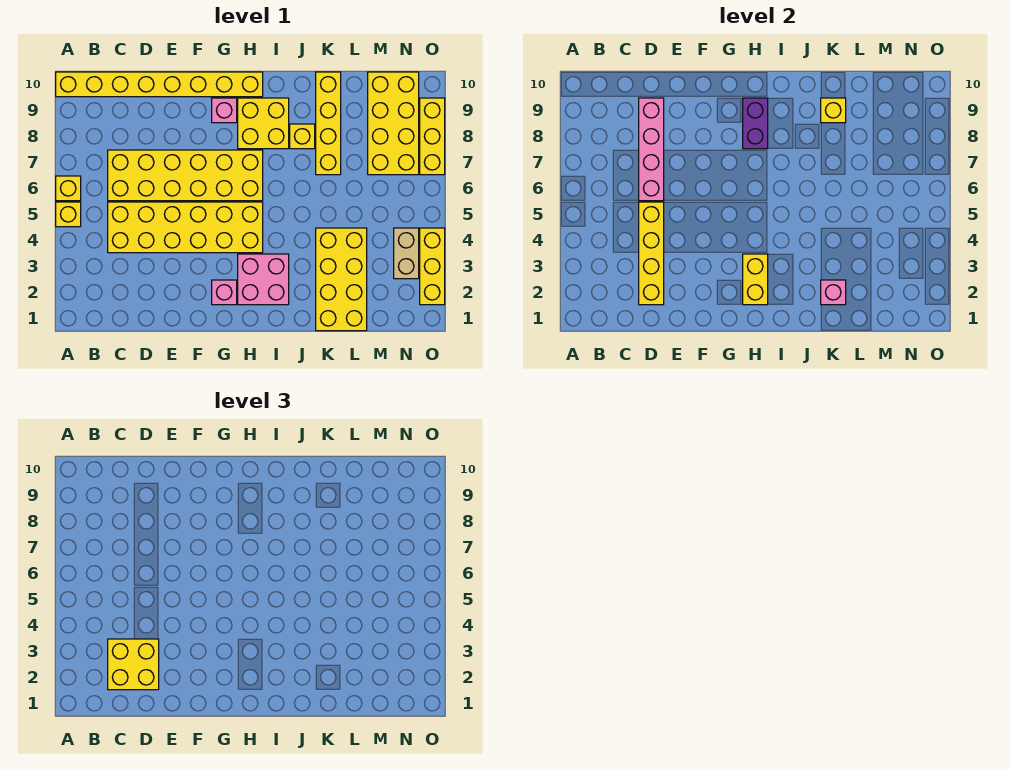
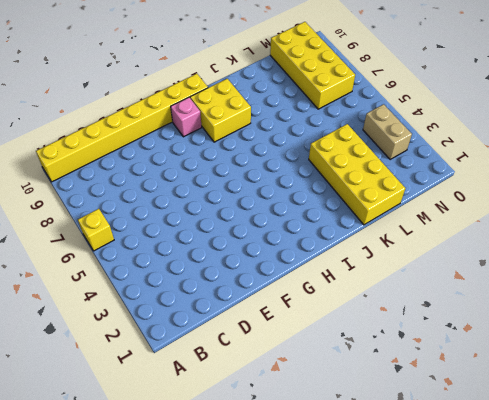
none -> yellow 1x1 brick [56,202,81,227]
none -> yellow 2x6 brick [108,202,263,253]
none -> yellow 2x6 brick [108,150,263,201]

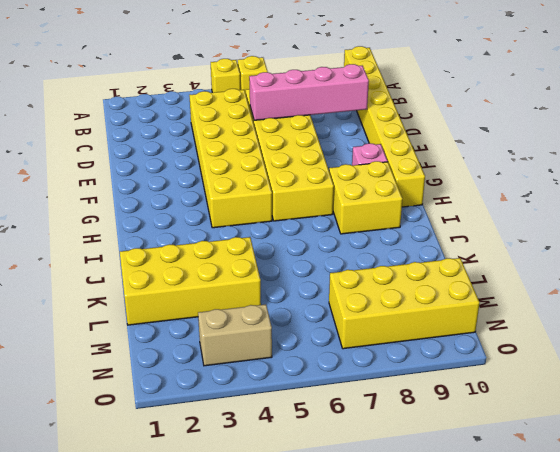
none -> pink 1x1 brick [212,280,237,305]
none -> pink 2x2 brick [238,254,289,305]
none -> yellow 1x1 brick [290,124,315,149]

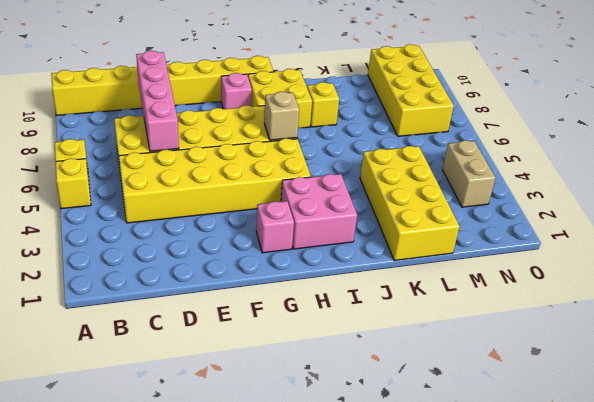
tan 1x1 brick [264,92,299,140] -> none
none -> yellow 1x4 brick [316,72,341,175]
none -> yellow 1x3 brick [420,228,445,305]
none -> yellow 1x3 brick [420,98,445,175]

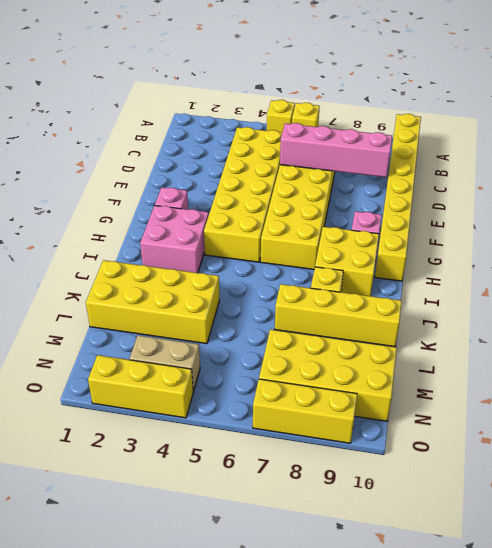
none -> yellow 1x4 brick [639,202,664,305]
none -> yellow 1x2 brick [743,254,768,305]
none -> purple 1x2 brick [743,98,768,149]

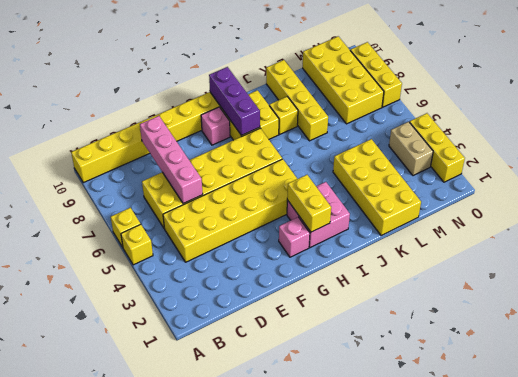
purple 1x3 brick [209,67,260,135] -> purple 1x2 brick [743,98,768,149]
none -> yellow 1x4 brick [639,202,664,305]
none -> pink 1x1 brick [821,280,846,305]
none -> yellow 1x1 brick [821,98,846,123]

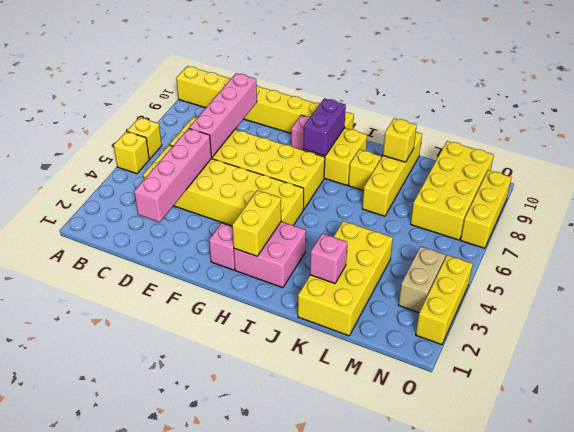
pink 1x4 brick [134,129,212,222] -> yellow 1x4 brick [639,202,664,305]
none -> yellow 2x2 brick [108,639,159,690]

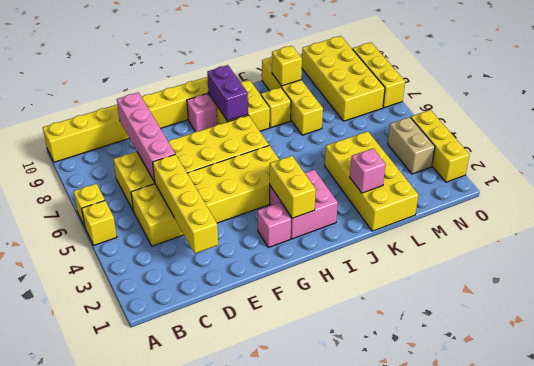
none -> yellow 2x2 brick [108,639,159,690]

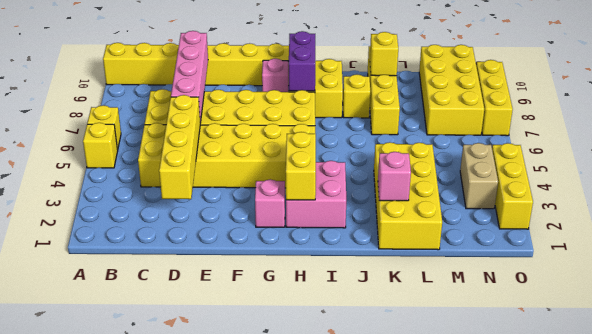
none -> yellow 2x2 brick [108,639,159,690]

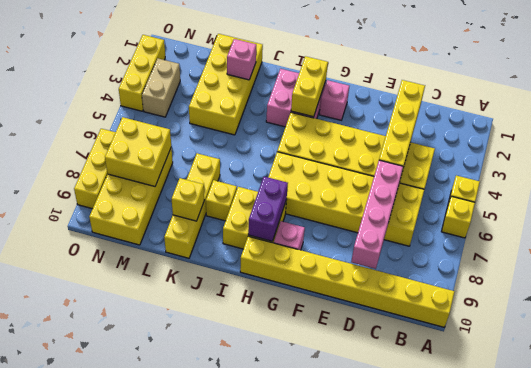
yellow 2x2 brick [105,117,171,186] -> yellow 2x2 brick moved to [108,639,159,690]

